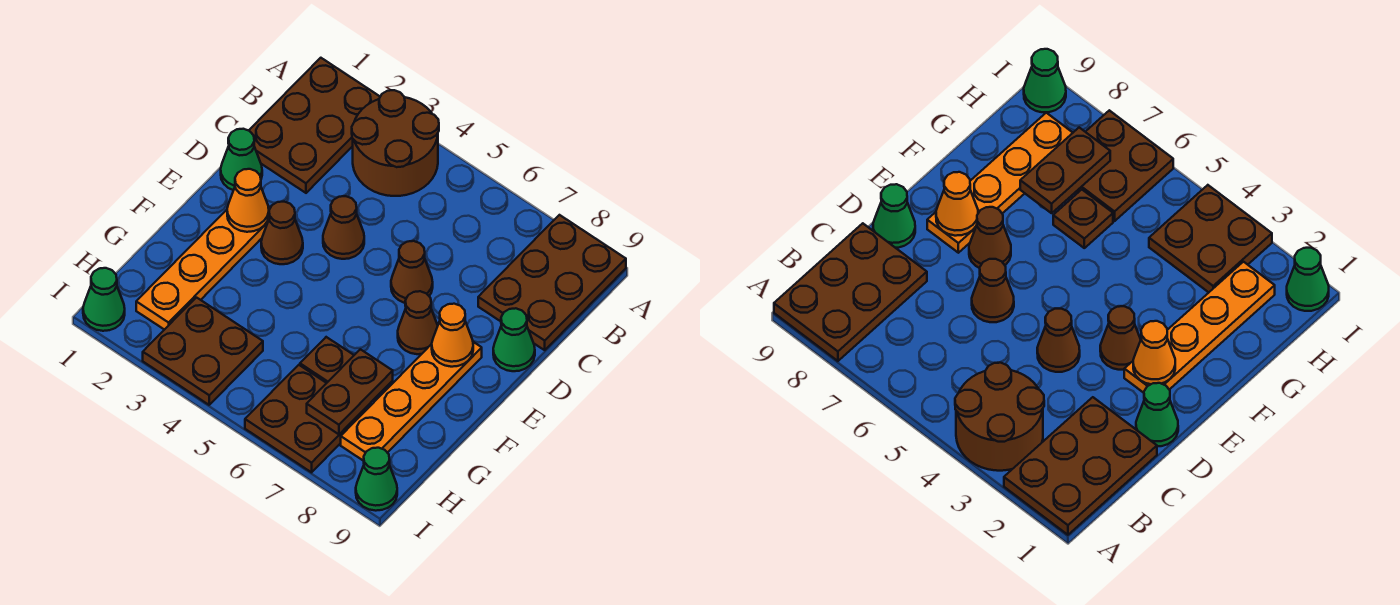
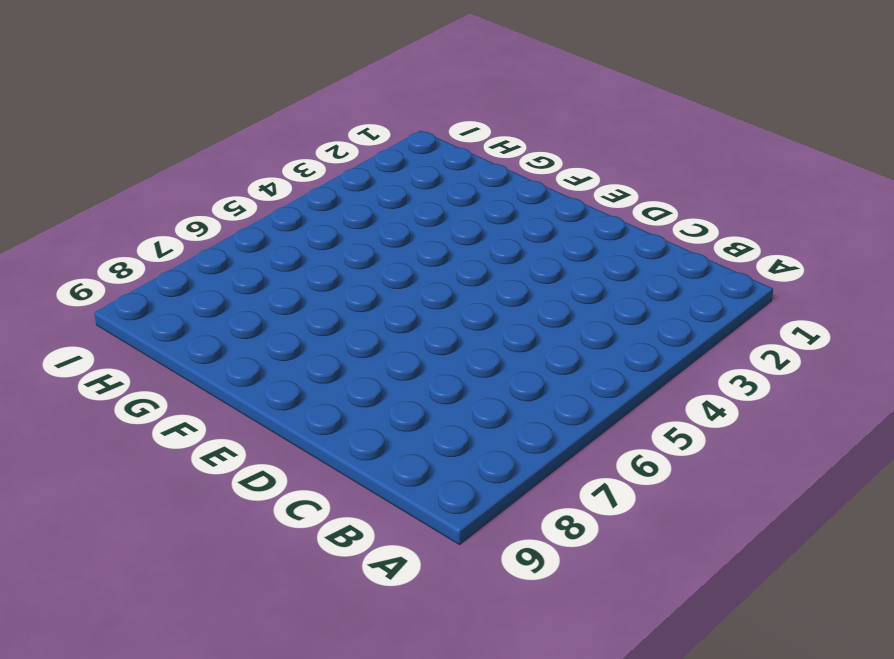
none -> brown 2x3 plate [249,58,380,193]
none -> brown 2x2 round brick [352,90,439,196]
none -> brown 2x3 plate [478,215,626,350]

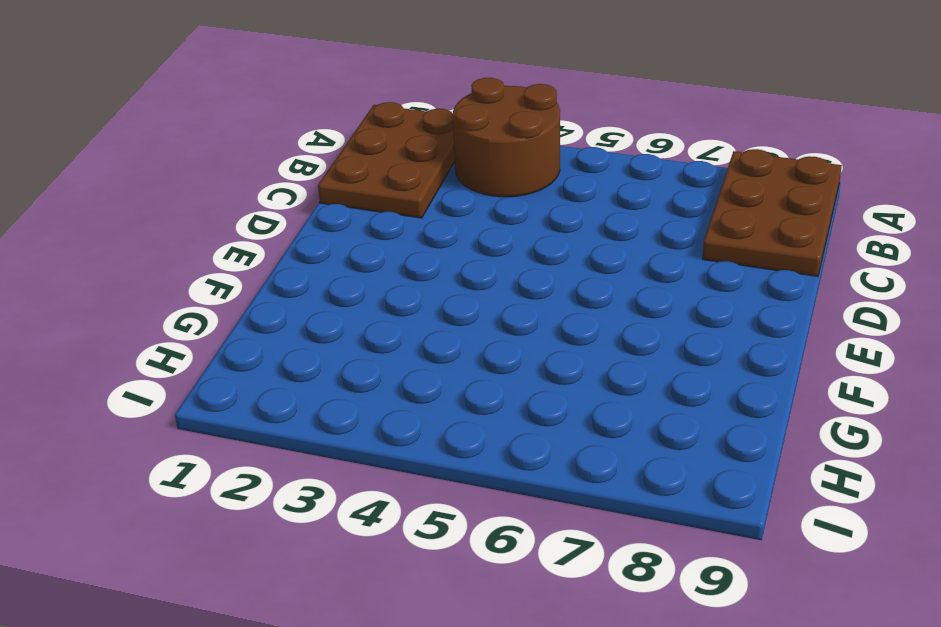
none -> green 1x1 cone [221,129,262,190]
none -> brown 1x1 cone [323,196,364,259]
none -> brown 1x1 cone [391,241,433,303]

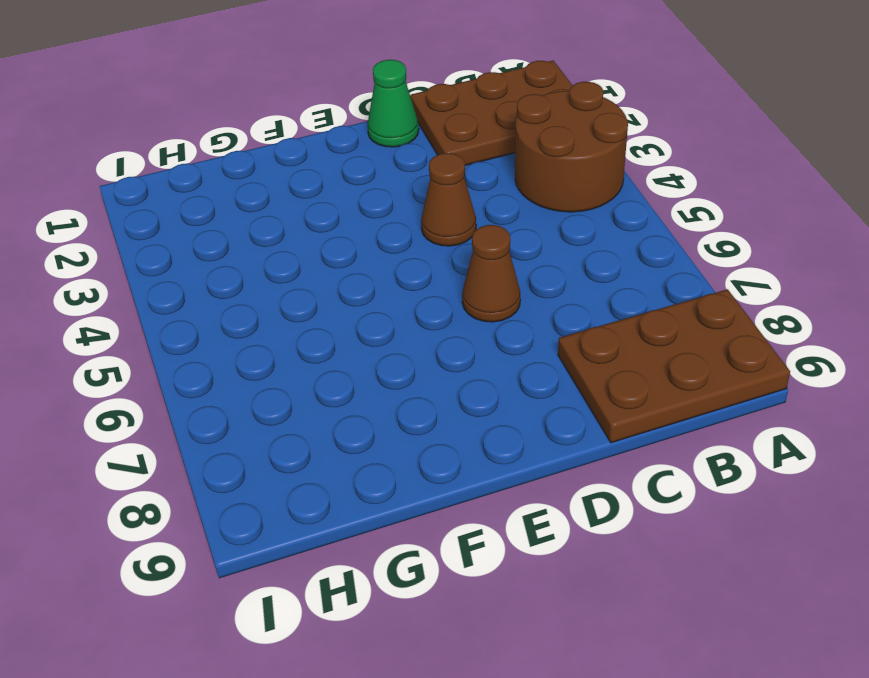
none -> green 1x1 cone [493,308,535,371]
none -> orange 1x4 plate [136,207,270,330]
none -> brown 1x1 cone [261,202,303,264]

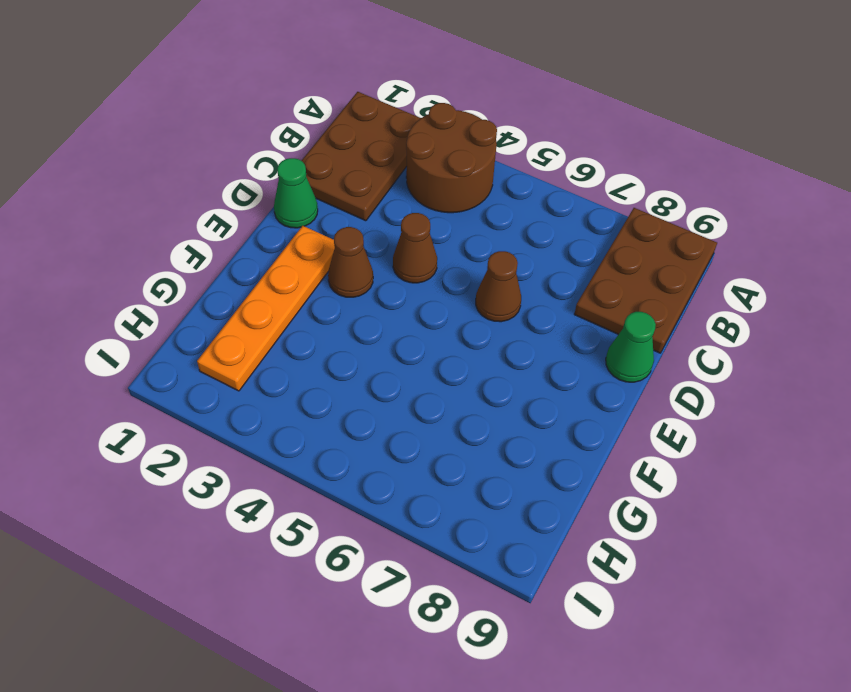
none -> brown 1x1 cone [398,291,438,354]
none -> orange 1x4 plate [341,342,482,461]
none -> brown 1x1 plate [300,337,354,383]

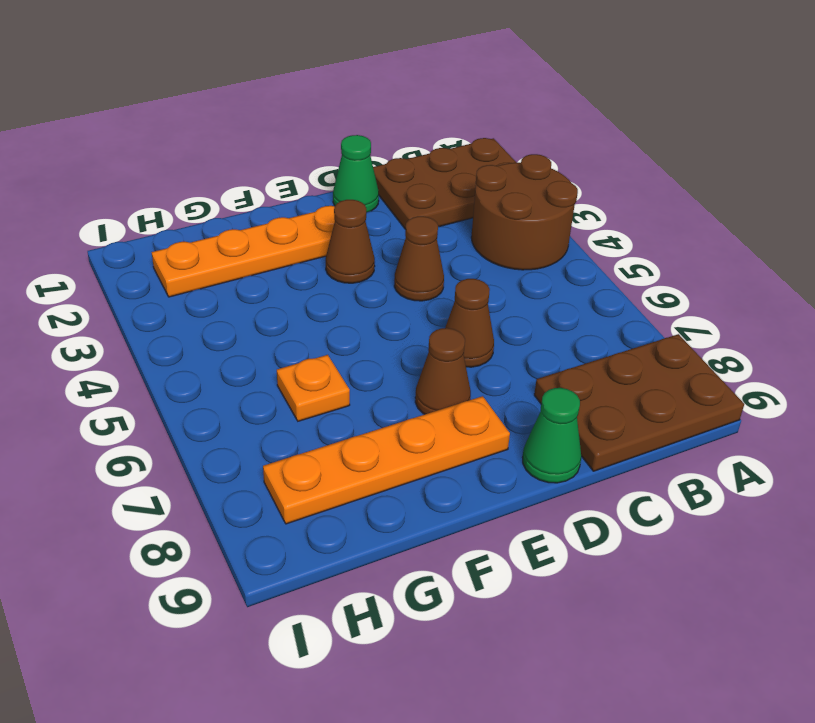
orange 1x1 plate [277,355,350,421] -> brown 1x1 plate [300,337,354,383]
none -> brown 2x2 plate [143,298,263,405]
none -> brown 2x2 plate [245,365,365,472]
none -> green 1x1 cone [83,268,125,331]

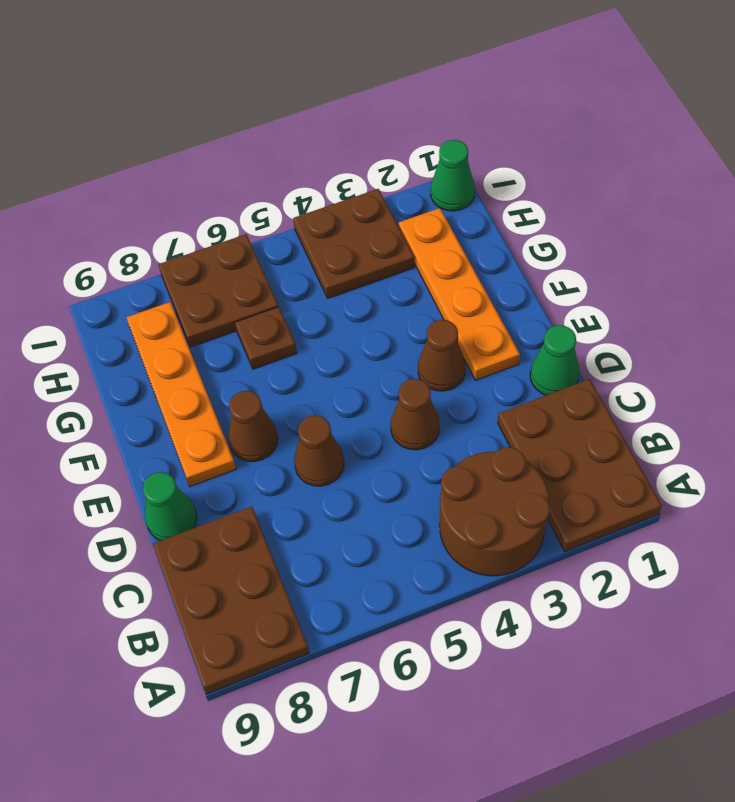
none -> green 1x1 cone [356,448,397,511]
none -> orange 1x1 cone [227,169,269,232]
none -> orange 1x1 cone [432,304,473,367]

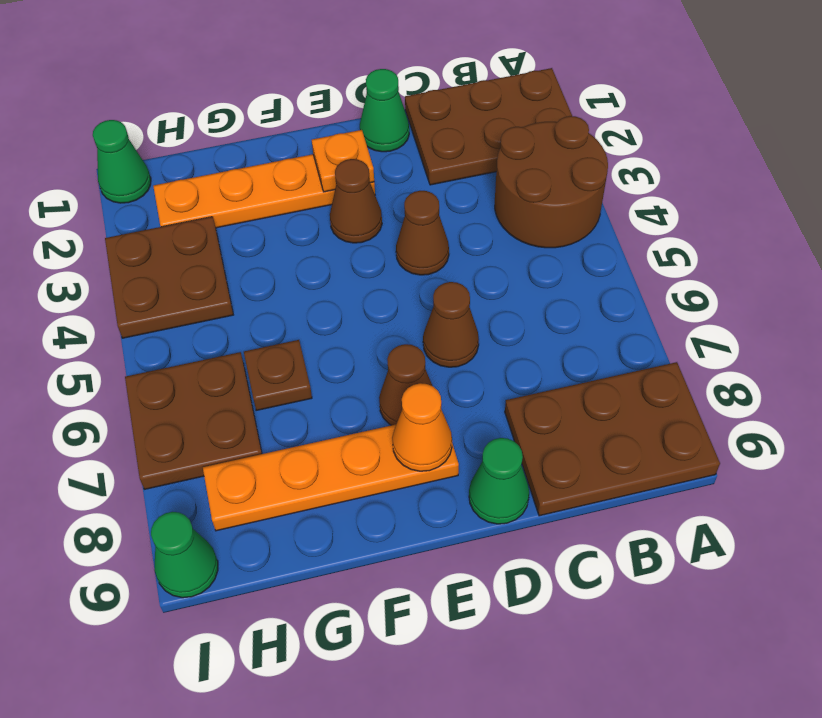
orange 1x1 plate [312,130,374,192] -> orange 1x1 cone [227,169,269,232]
none -> brown 1x2 plate [307,349,393,434]

